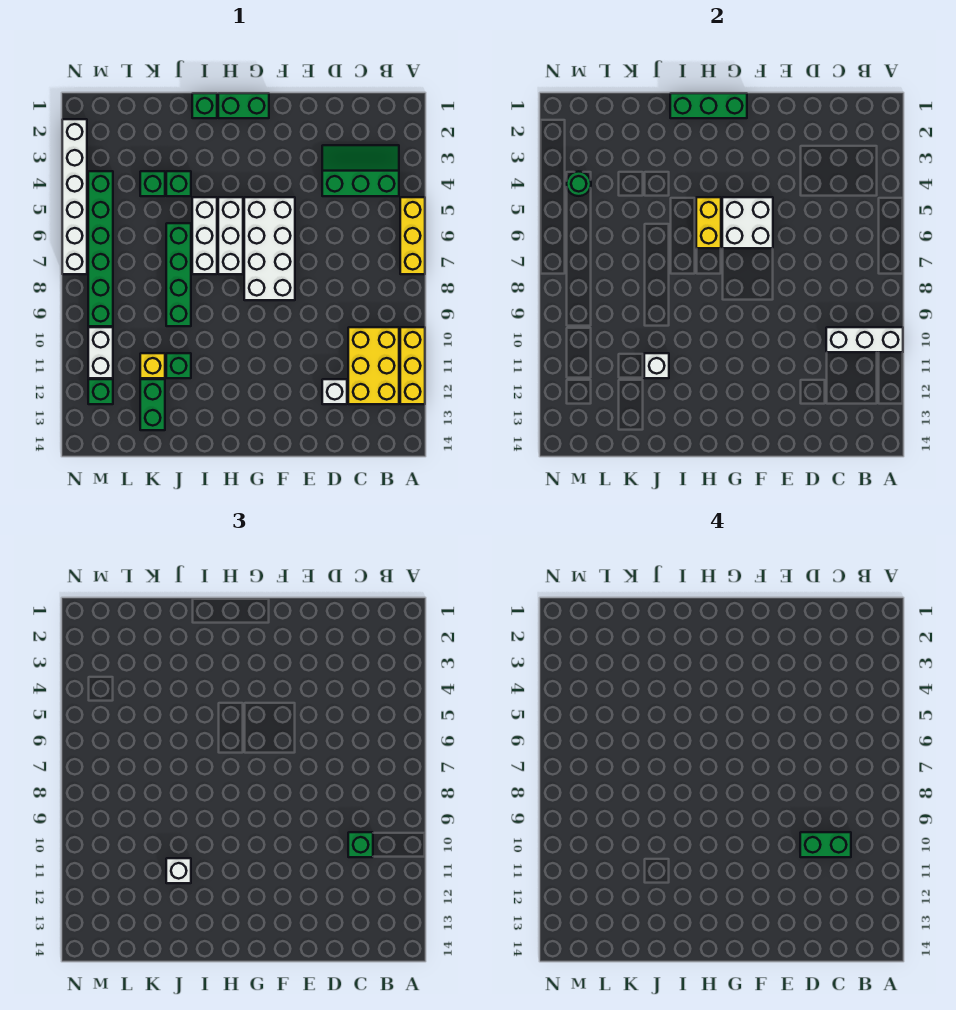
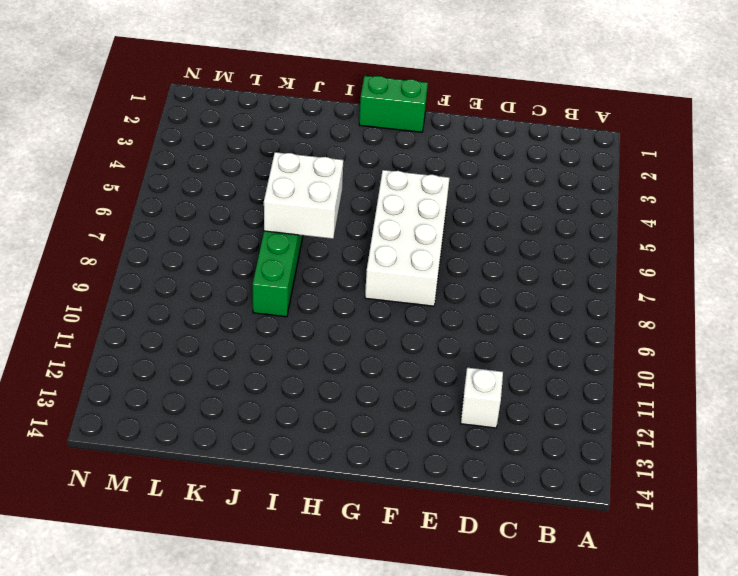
white 2x2 brick [264,152,343,239] -> white 2x2 brick moved to [722,197,773,248]
none -> yellow 1x3 brick [400,197,425,274]
none -> yellow 1x3 brick [400,327,425,404]
none -> green 2x3 slope [322,145,399,196]

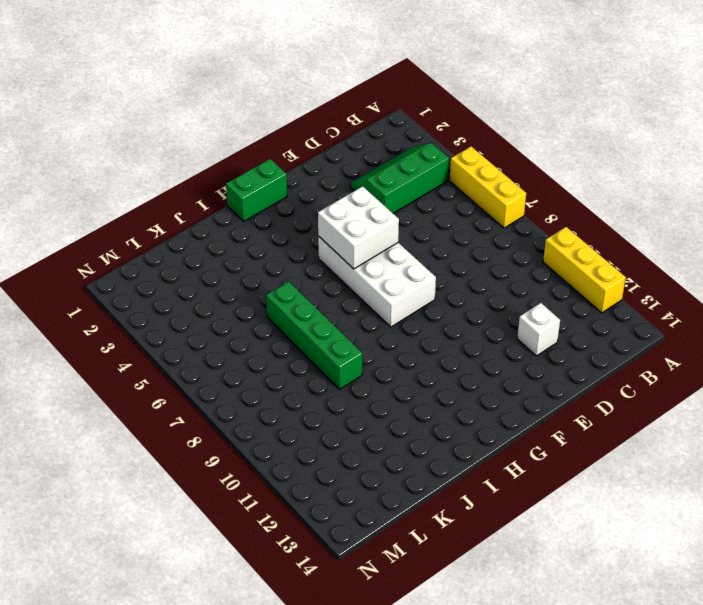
none -> yellow 2x3 brick [348,327,399,404]
none -> white 1x3 brick [218,197,243,274]
none -> green 1x1 brick [192,93,217,118]

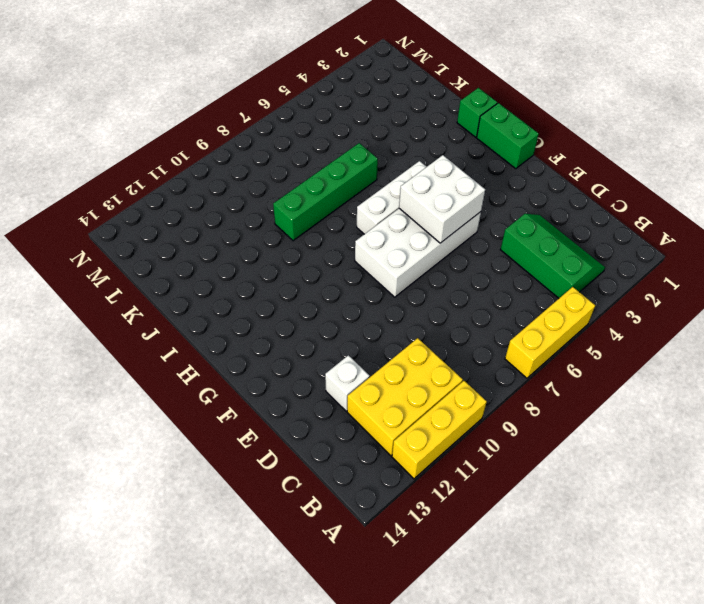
none -> white 1x3 brick [192,197,217,274]
none -> green 1x1 brick [166,171,191,196]
none -> green 1x1 brick [166,353,191,378]

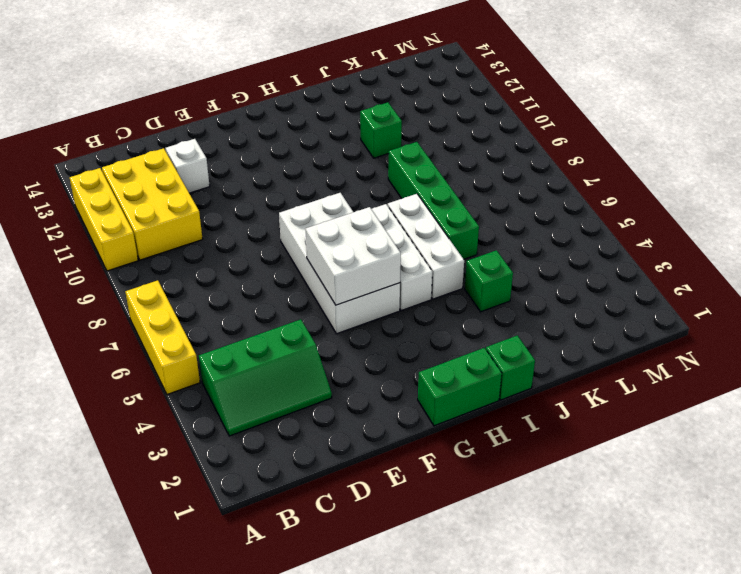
none -> green 1x1 brick [140,171,165,196]
none -> yellow 1x1 brick [140,353,165,378]
none -> green 1x2 brick [140,379,165,430]

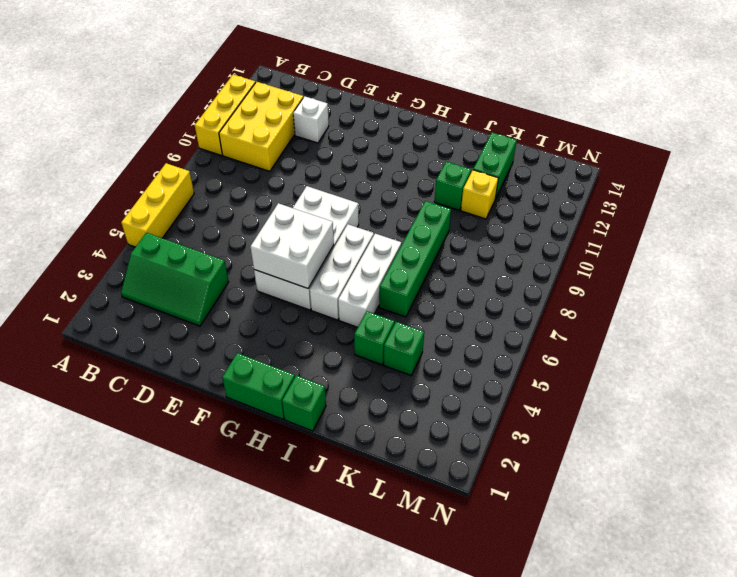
none -> green 1x6 brick [88,171,113,326]
none -> white 1x2 brick [88,327,113,378]
none -> green 1x1 brick [88,379,113,404]

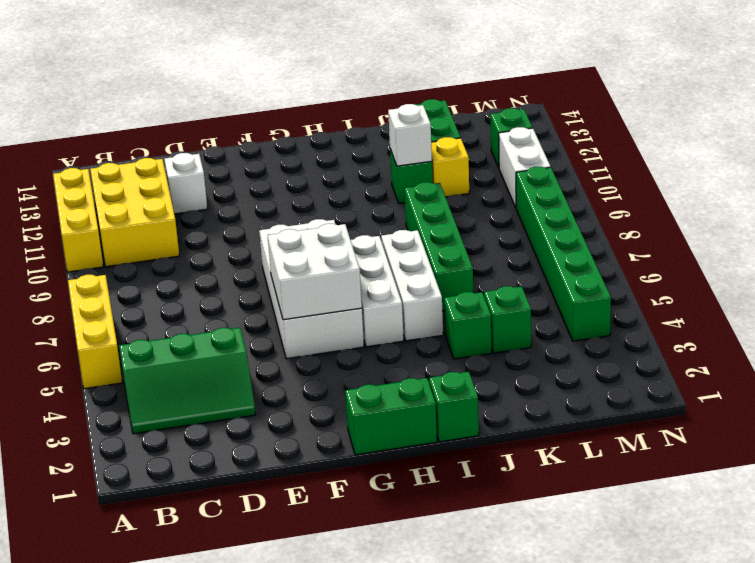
none -> white 1x6 brick [62,119,87,274]
none -> white 1x3 brick [826,327,903,352]
none -> green 1x3 brick [670,93,747,118]

